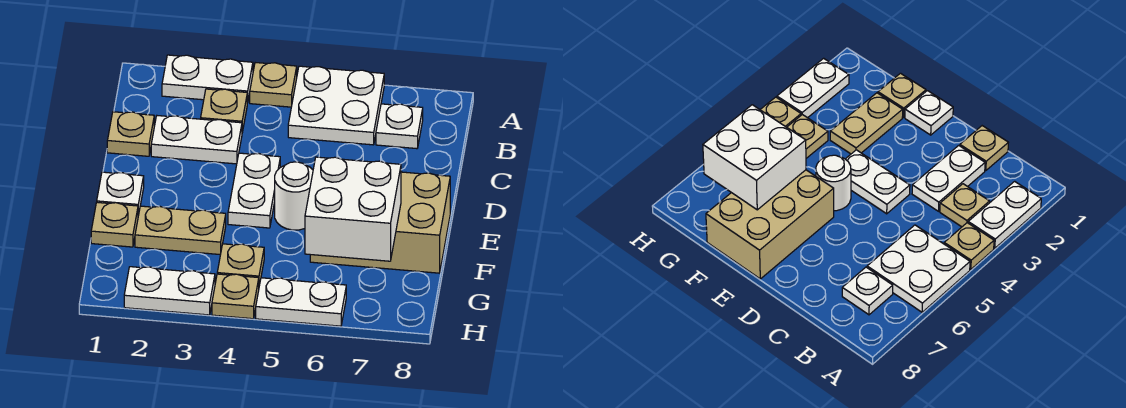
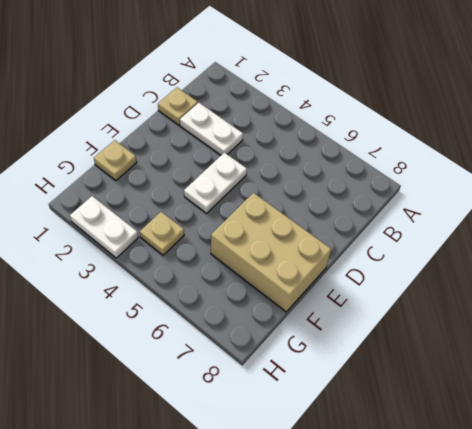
none -> white 1x2 plate [162,55,253,103]
none -> tan 1x1 plate [250,63,297,107]
none -> white 2x2 plate [288,66,384,145]

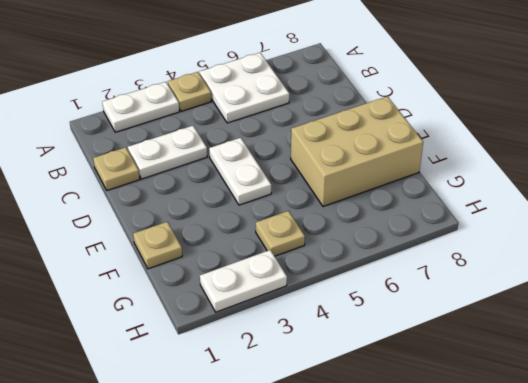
none -> tan 1x1 plate [201,89,247,132]
none -> white 1x1 plate [376,104,423,149]
none -> white 1x1 plate [97,172,144,215]

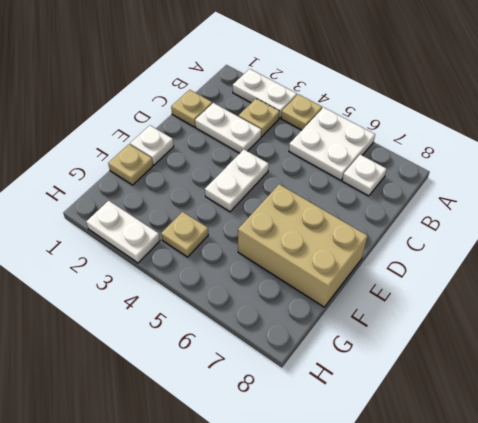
none -> white 1x1 round brick [275,162,313,230]
none -> tan 1x2 plate [135,206,226,255]
none -> tan 1x1 plate [212,274,259,319]

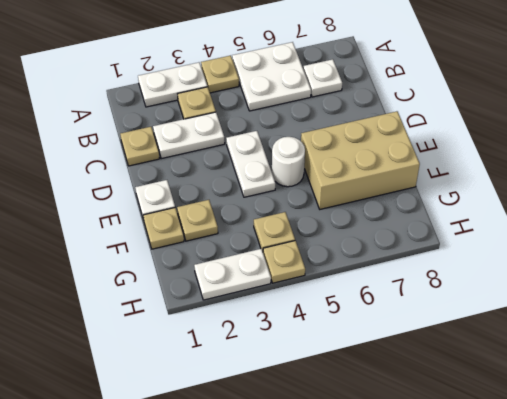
tan 1x1 plate [177,200,218,241] -> tan 1x2 plate [135,206,226,255]
none -> white 1x2 plate [256,278,346,326]
none -> white 2x2 brick [305,157,401,261]

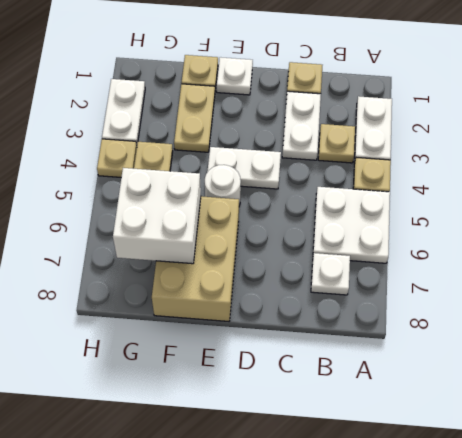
none -> white 1x2 plate [256,278,346,326]

